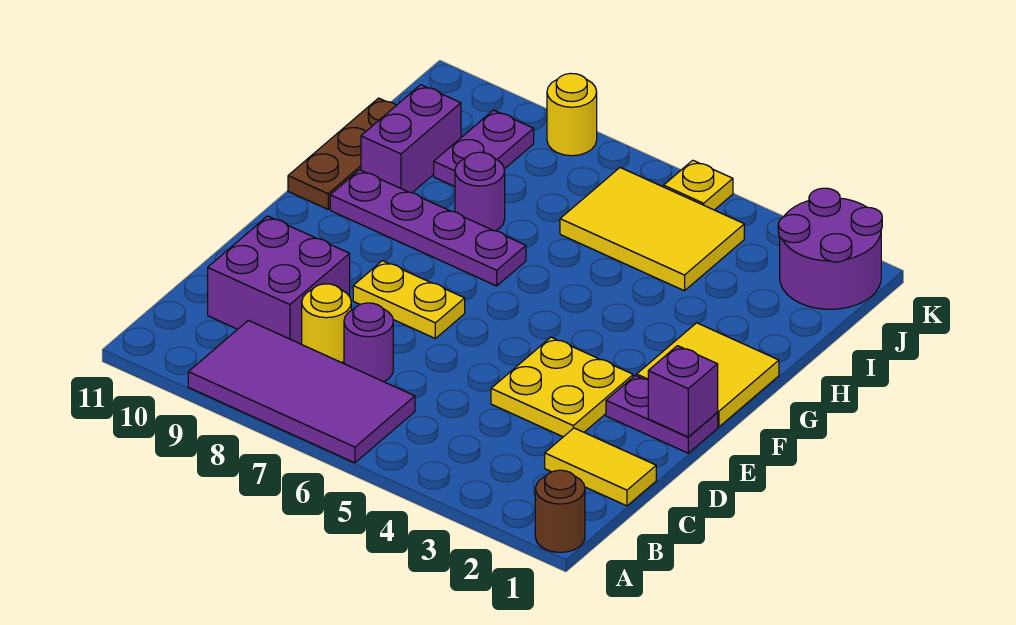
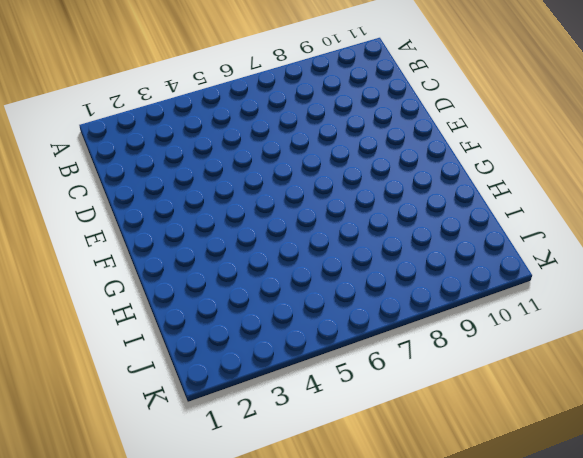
none -> brown 1x1 round brick [535,470,585,552]
none -> purple 2x4 tile [188,320,415,463]
none -> yellow 1x2 tile [545,428,656,506]

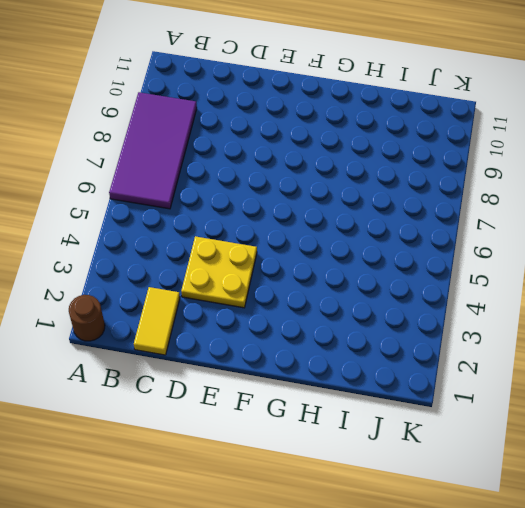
none -> purple 1x1 round brick [344,303,393,382]
none -> yellow 1x1 round brick [302,284,351,363]
none -> purple 2x2 brick [208,216,350,344]

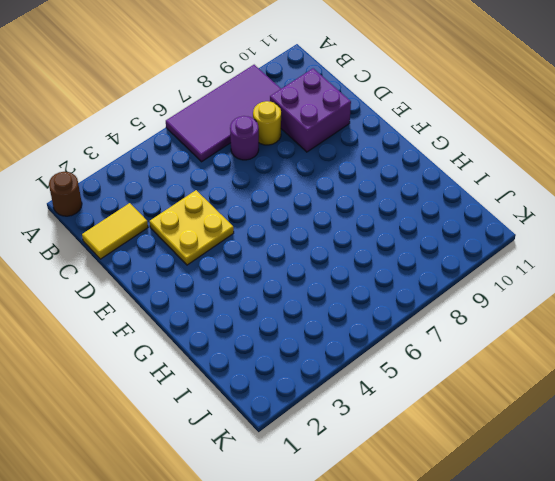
none -> purple 1x2 plate [606,375,718,453]
none -> yellow 1x2 plate [353,261,465,338]
none -> yellow 2x2 tile [637,323,779,427]

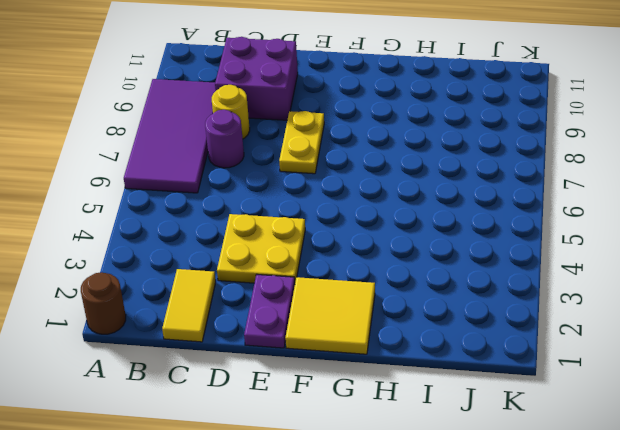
none -> purple 1x4 plate [330,170,526,286]
none -> brown 1x3 plate [288,98,396,209]
none -> purple 1x1 round brick [455,152,505,231]

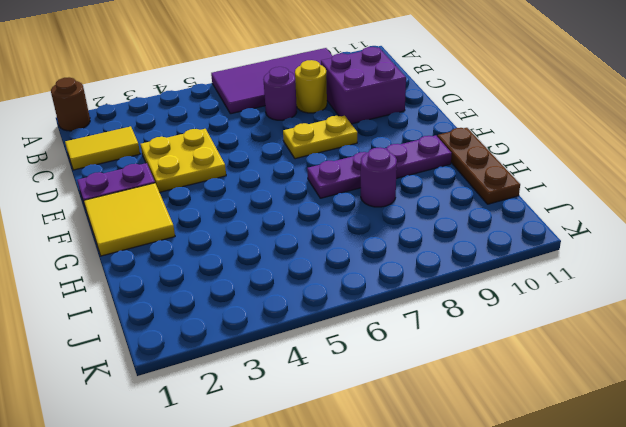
none -> purple 1x2 brick [361,85,461,193]
none -> yellow 2x3 tile [560,168,744,291]
none -> purple 1x2 plate [434,110,534,187]

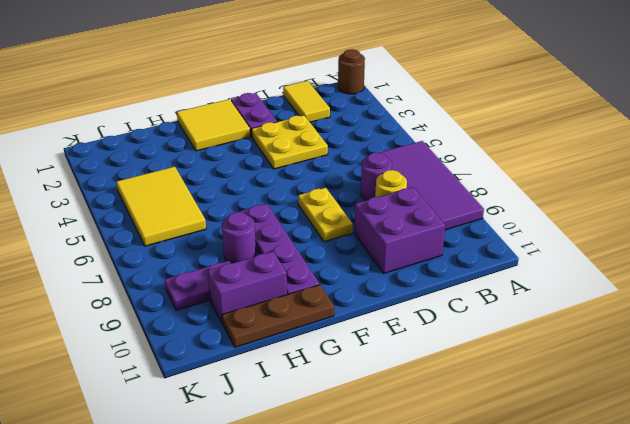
none -> purple 2x2 round brick [778,188,882,309]
none -> yellow 1x1 plate [664,160,733,210]
none -> yellow 1x1 round brick [547,73,597,156]

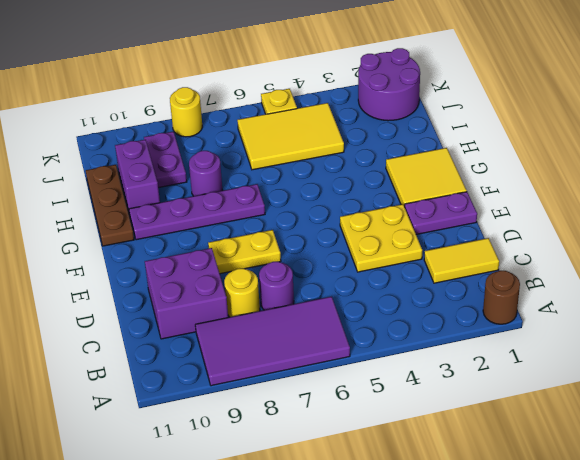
none -> purple 1x1 brick [648,346,718,437]

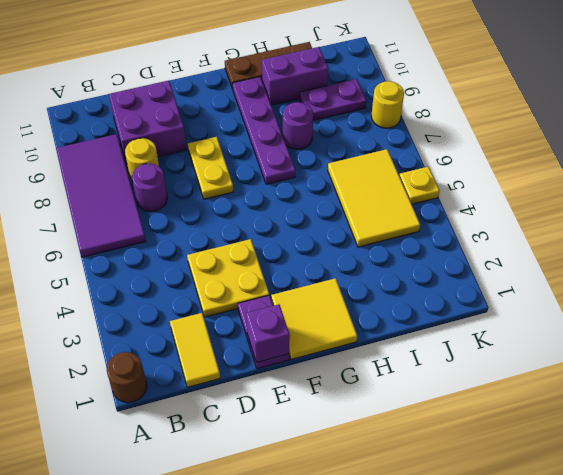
none -> purple 2x2 round brick [778,188,882,309]

